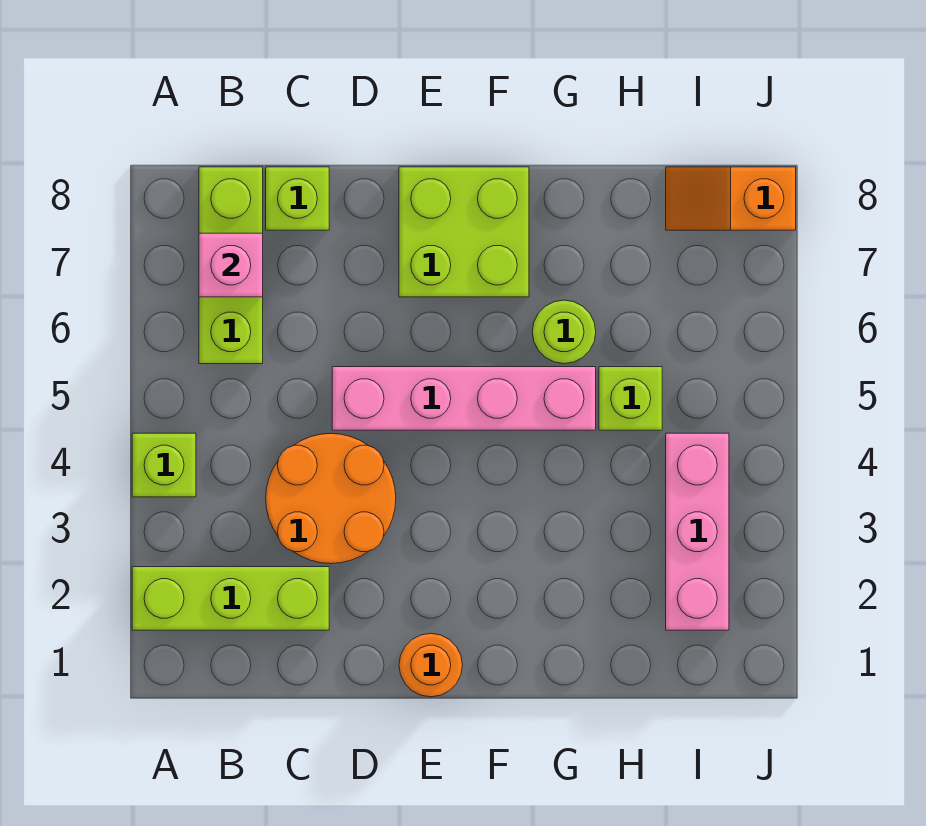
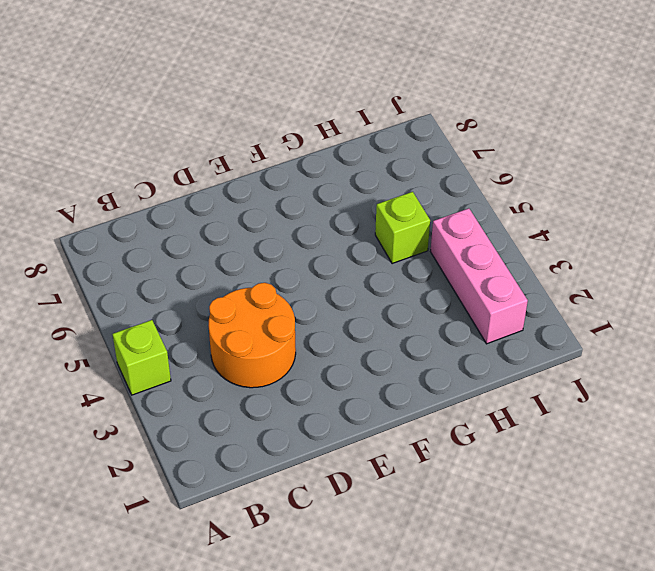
none -> lime 1x3 brick [132,567,329,630]
none -> lime 1x3 brick [199,167,263,364]
none -> lime 1x1 brick [266,167,329,230]

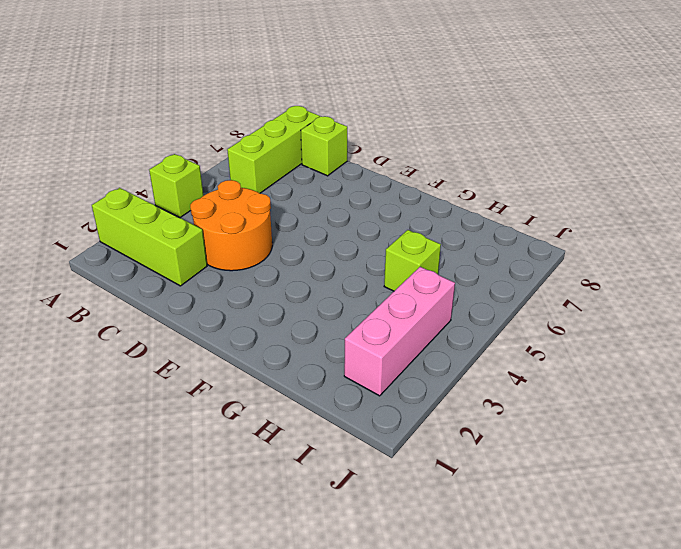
none -> pink 1x4 brick [332,367,596,430]
none -> orange 1x1 round brick [399,633,462,697]
none -> lime 2x2 brick [399,167,529,297]

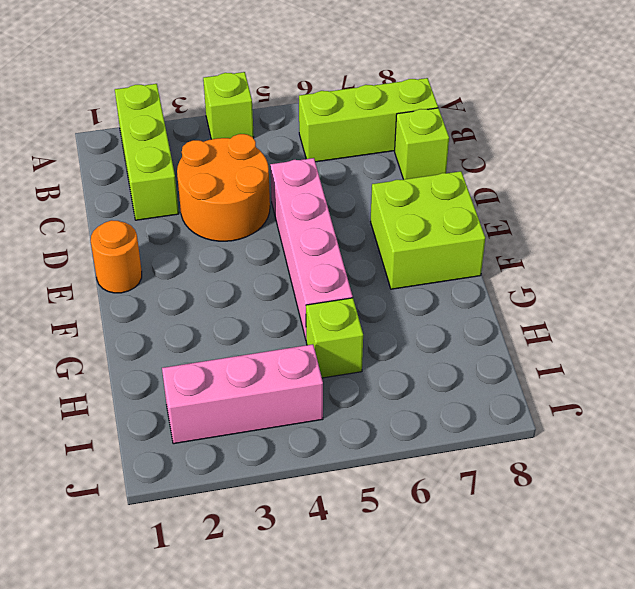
none -> lime 1x1 round brick [532,300,596,364]
none -> orange 1x2 slope [666,167,796,230]
none -> pink 1x1 brick [199,233,263,297]

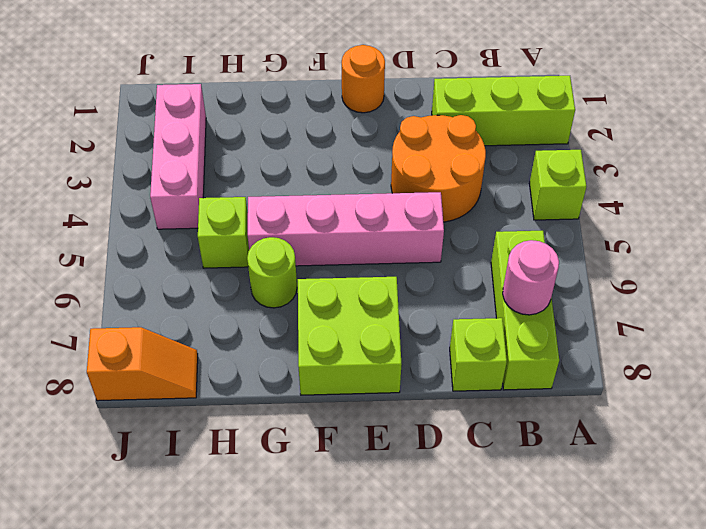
pink 1x1 round brick [503,240,559,315] -> pink 1x1 brick [199,233,263,297]

